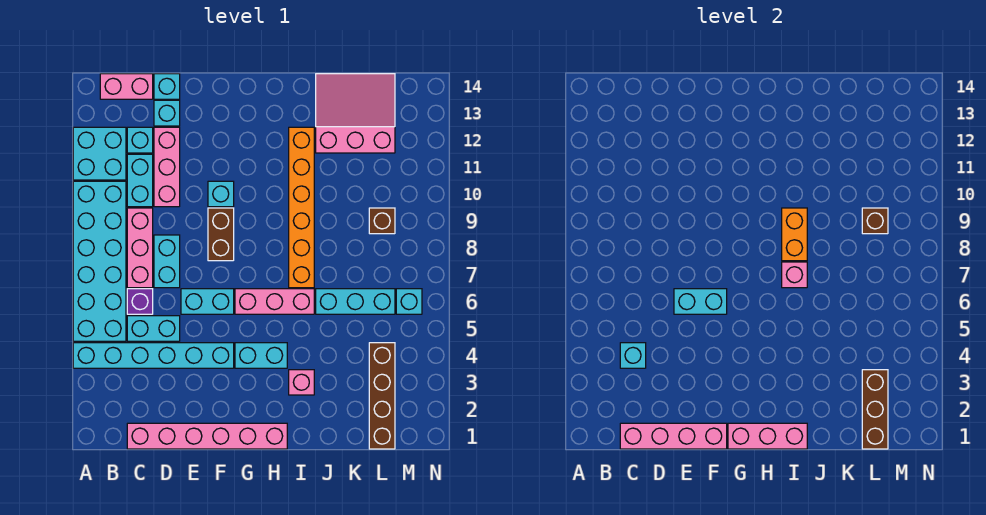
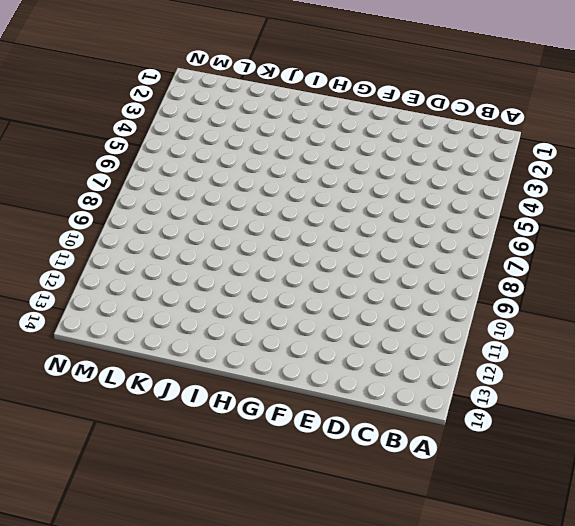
none -> cyan 1x6 brick [73,343,234,368]
none -> cyan 2x6 brick [73,181,126,341]
none -> cyan 2x2 brick [73,127,126,180]
none -> pink 1x2 brick [100,74,153,99]

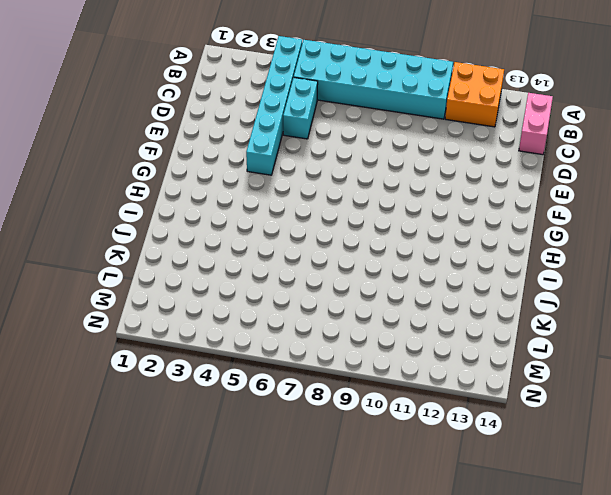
orange 2x2 brick [445,62,504,127] -> cyan 2x2 brick [73,127,126,180]
none -> pink 1x6 brick [127,423,287,449]
none -> purple 1x1 brick [127,289,153,314]
none -> pink 1x3 brick [127,208,153,288]
none -> cyan 1x2 brick [127,154,153,207]

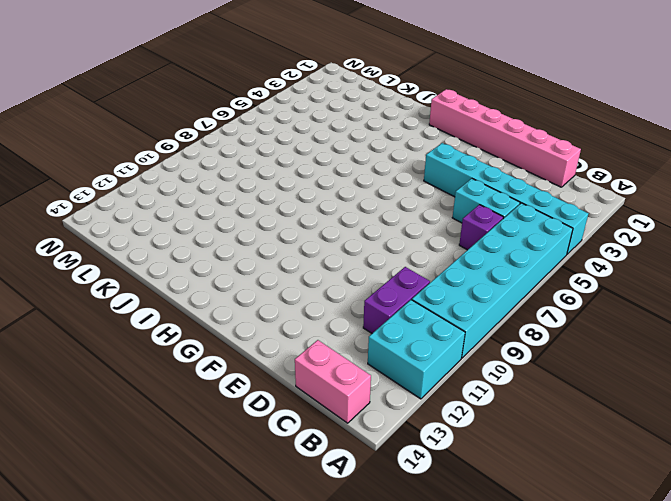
purple 1x2 brick [363,267,430,333] -> cyan 1x2 brick [127,154,153,207]
none -> pink 1x3 brick [127,208,153,288]
none -> cyan 1x1 brick [127,127,153,153]
none -> cyan 1x2 brick [154,235,180,288]
none -> pink 1x3 brick [154,127,180,207]

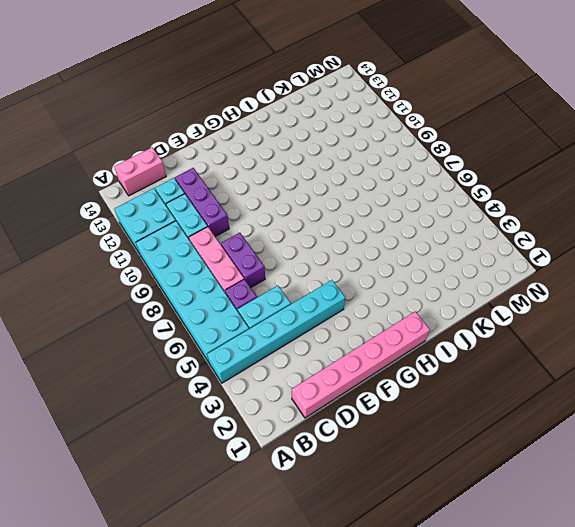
purple 1x2 brick [221,233,265,287] -> cyan 1x2 brick [154,235,180,288]
purple 1x3 brick [175,168,229,236] -> pink 1x3 brick [154,127,180,207]
none -> cyan 1x1 brick [154,100,180,126]
none -> cyan 1x1 brick [154,74,180,99]
none -> cyan 1x2 brick [181,289,234,314]
none -> brown 1x2 brick [208,208,234,261]

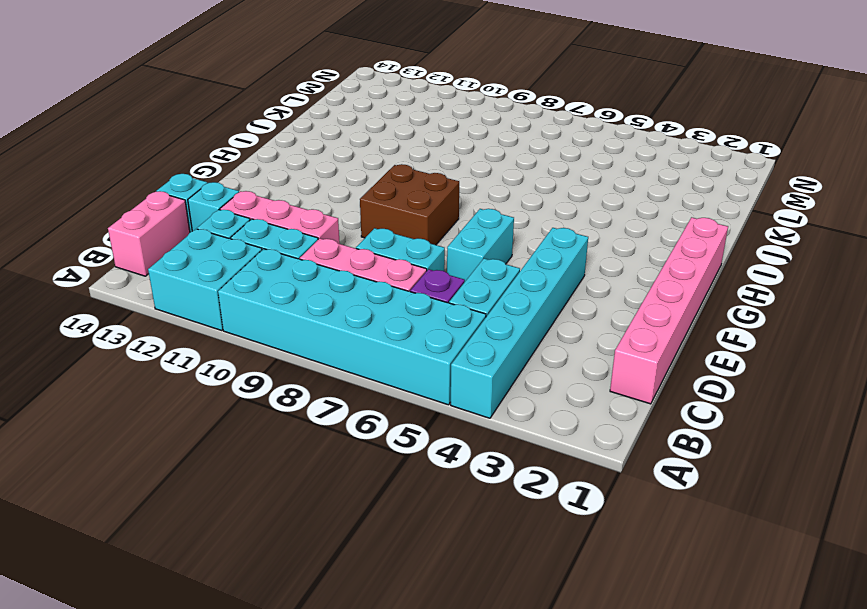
brown 2x2 brick [360,164,459,245] -> brown 1x2 brick [208,208,234,261]
none -> cyan 1x1 brick [208,181,234,207]
none -> cyan 1x2 brick [235,343,287,368]
none -> pink 1x3 brick [235,289,314,314]
none -> pink 1x1 brick [289,370,314,395]

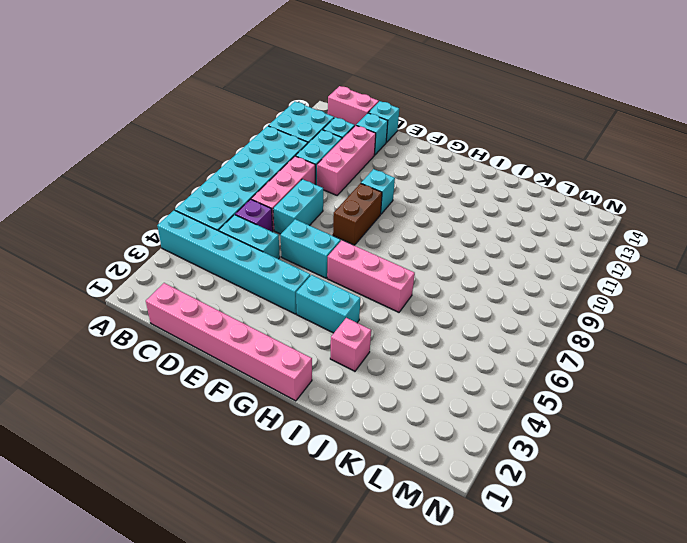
none -> orange 1x6 brick [289,127,314,288]
none -> cyan 1x3 brick [316,289,395,314]
none -> pink 3x3 slope [316,74,395,153]
none -> brown 1x4 brick [369,343,395,449]

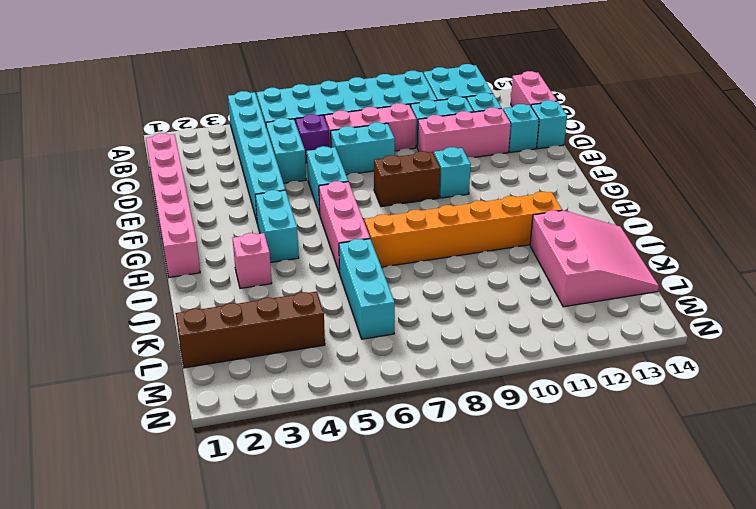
none -> brown 1x1 brick [369,208,395,234]
none -> cyan 1x1 brick [396,289,422,314]
none -> pink 1x4 brick [620,423,727,449]
none -> cyan 1x1 brick [620,343,646,368]

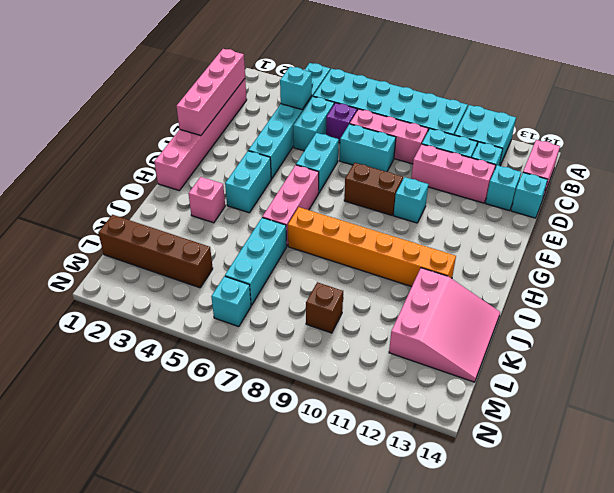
none -> cyan 1x2 brick [674,289,727,314]
none -> pink 1x3 brick [728,423,807,449]
none -> pink 1x1 brick [782,262,807,288]
none -> orange 1x2 brick [782,208,807,261]

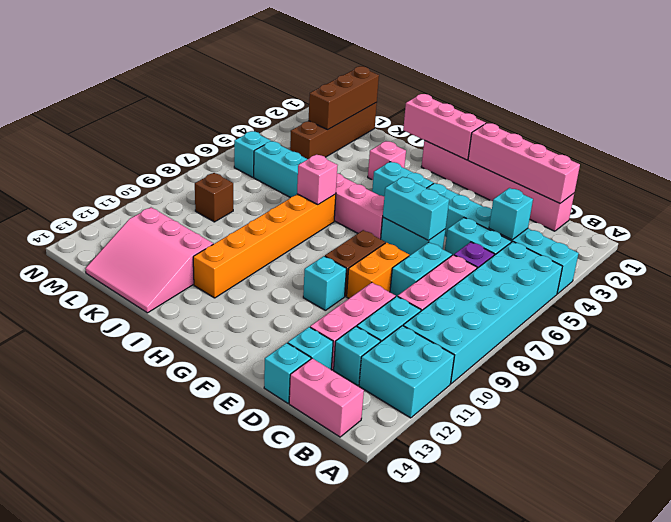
orange 1x2 brick [347,243,409,298] -> orange 1x2 brick moved to [782,208,807,261]
none -> brown 1x1 brick [862,208,888,234]

